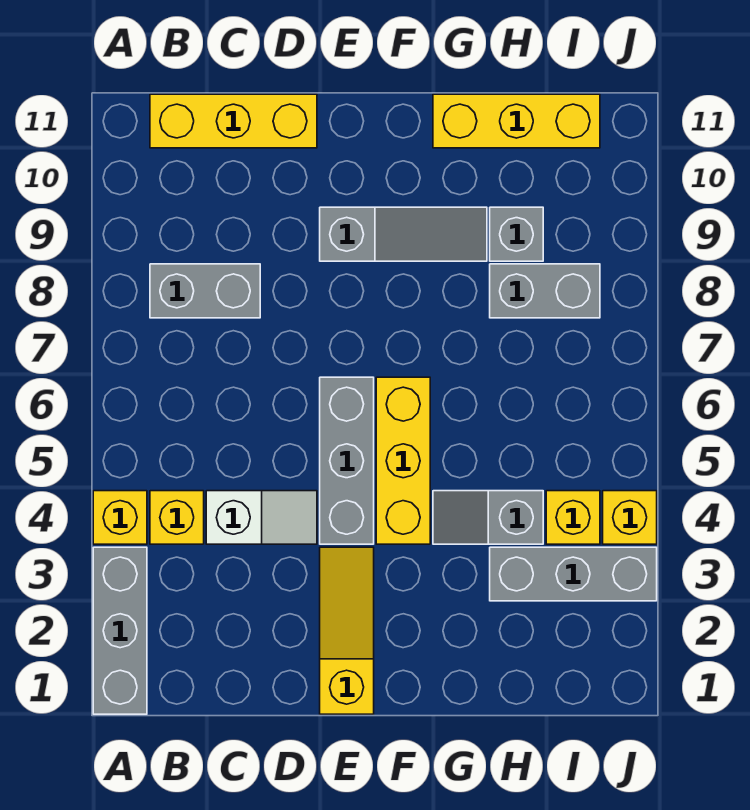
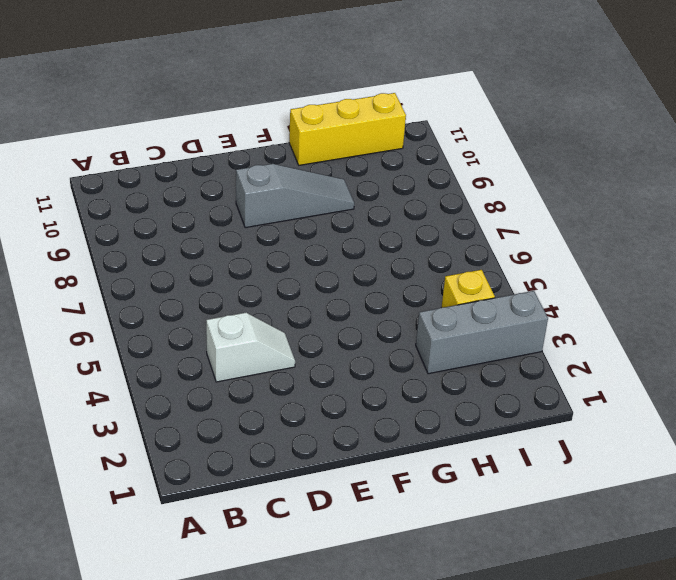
none -> grey 1x3 brick [93,547,147,714]
none -> yellow 1x1 brick [93,491,147,544]
none -> yellow 1x1 brick [150,491,204,544]

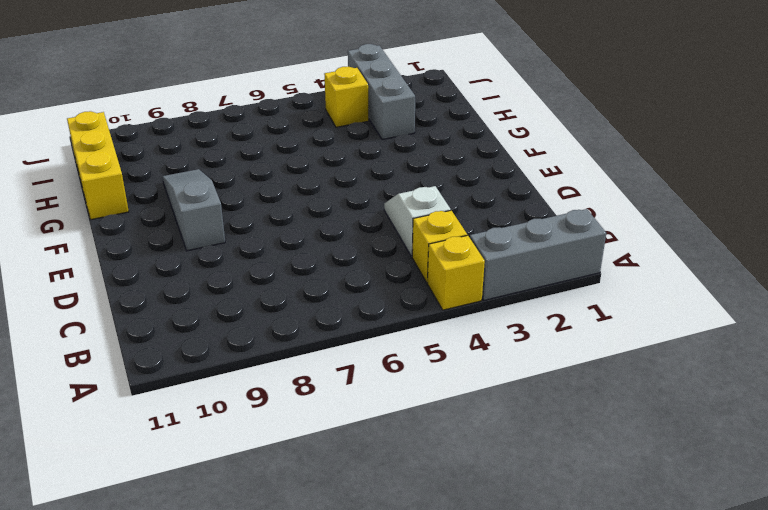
none -> grey 1x2 brick [150,264,260,318]
none -> yellow 1x3 brick [150,94,317,148]
none -> yellow 1x3 slope [320,547,374,714]

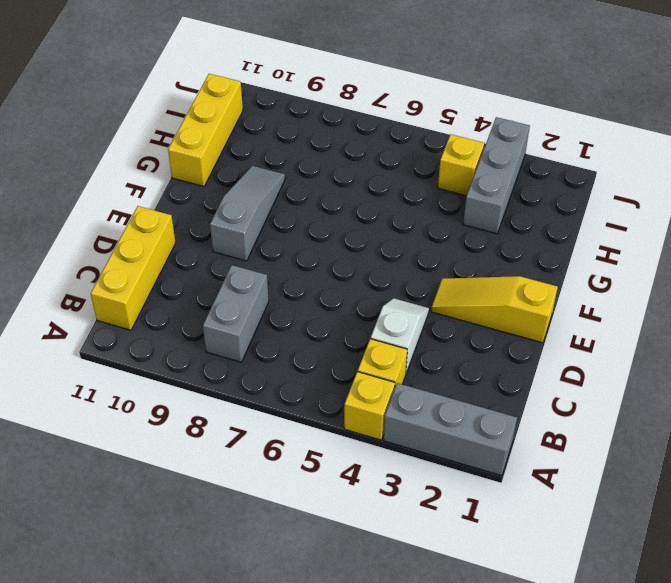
none -> grey 1x3 brick [320,377,374,544]
none -> yellow 1x3 brick [376,377,430,544]
none -> grey 1x2 slope [433,491,543,544]

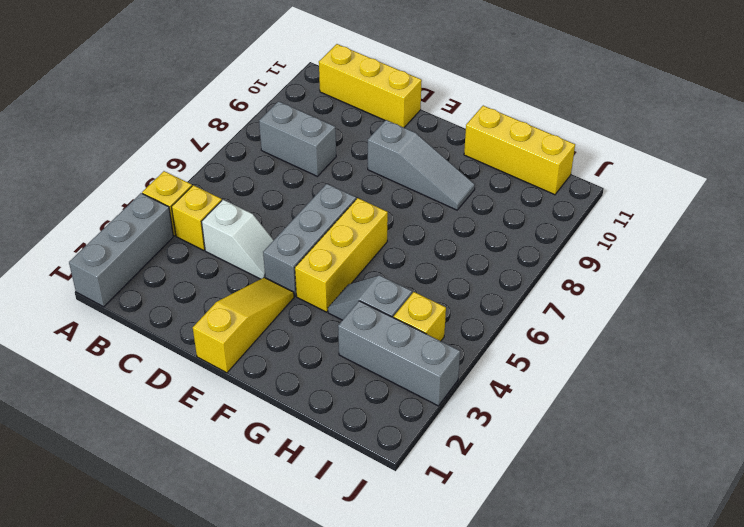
none -> grey 1x2 brick [490,264,600,318]
none -> grey 1x1 brick [490,207,543,261]
none -> yellow 1x1 brick [603,491,657,544]

